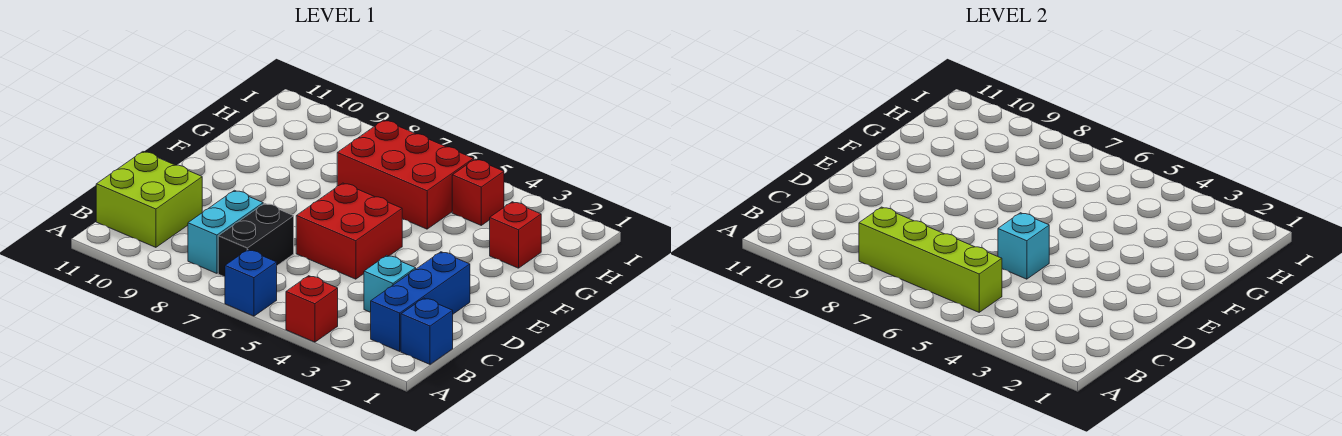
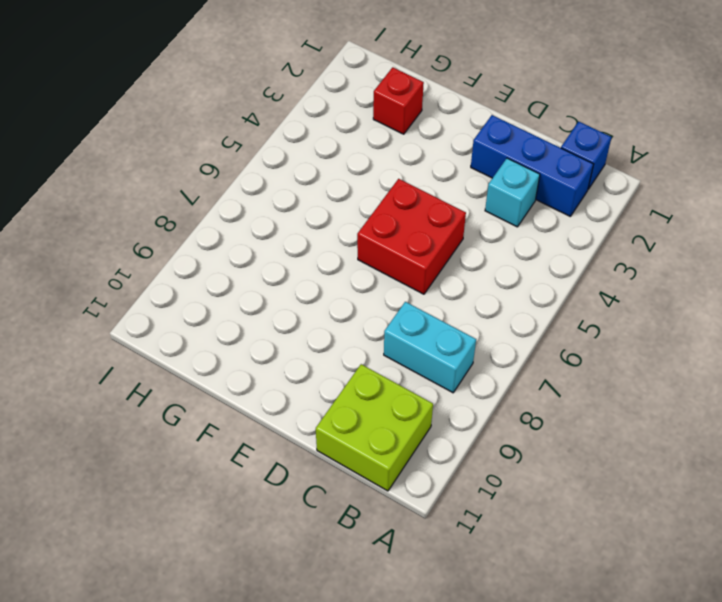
none -> red 1x1 brick [286,276,338,342]
none -> blue 1x1 brick [225,250,277,316]
none -> black 1x2 brick [218,203,294,277]

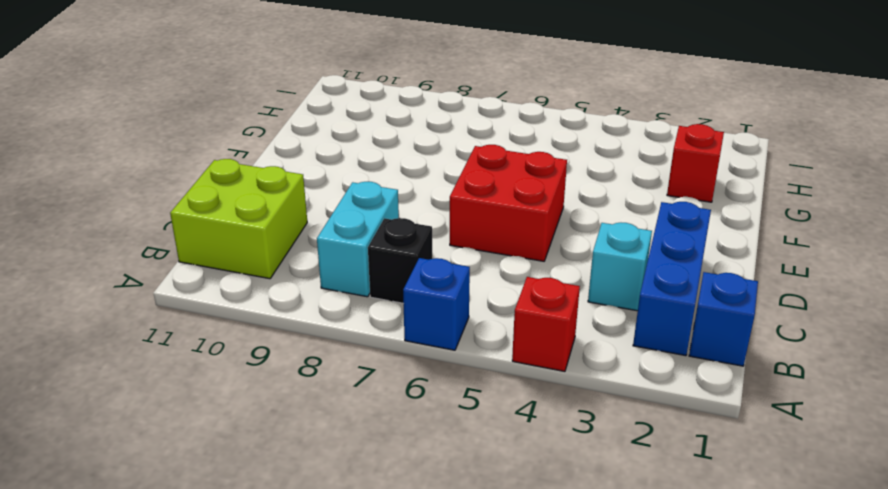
black 1x1 brick [368,218,432,303] -> black 1x2 brick [218,203,294,277]
none -> red 2x3 brick [337,120,474,229]
none -> red 1x1 brick [452,159,504,225]
none -> lime 1x4 brick [859,207,1002,312]

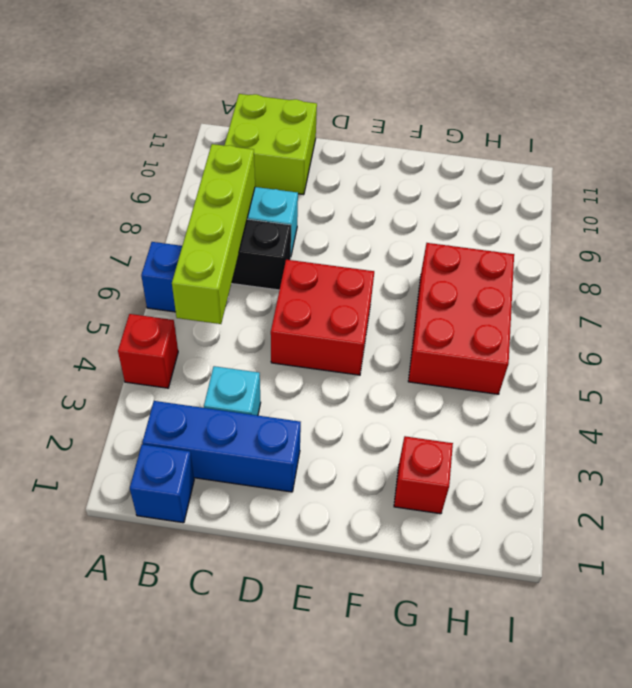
none -> red 1x1 brick [452,159,504,225]
none -> cyan 1x1 brick [998,213,1049,279]

